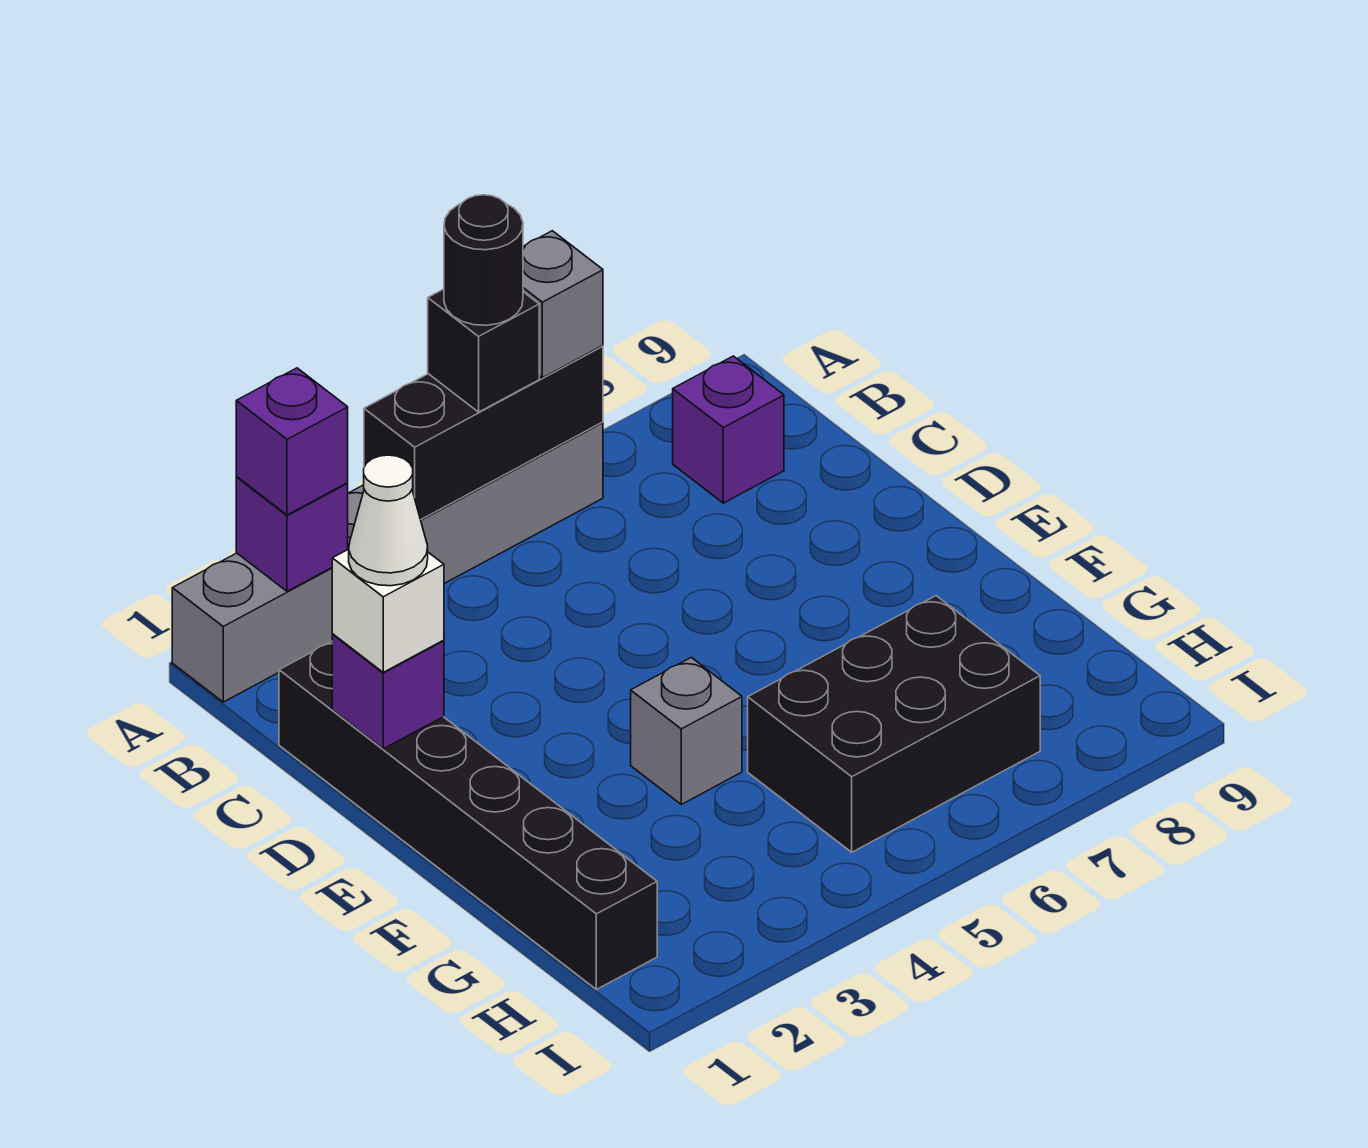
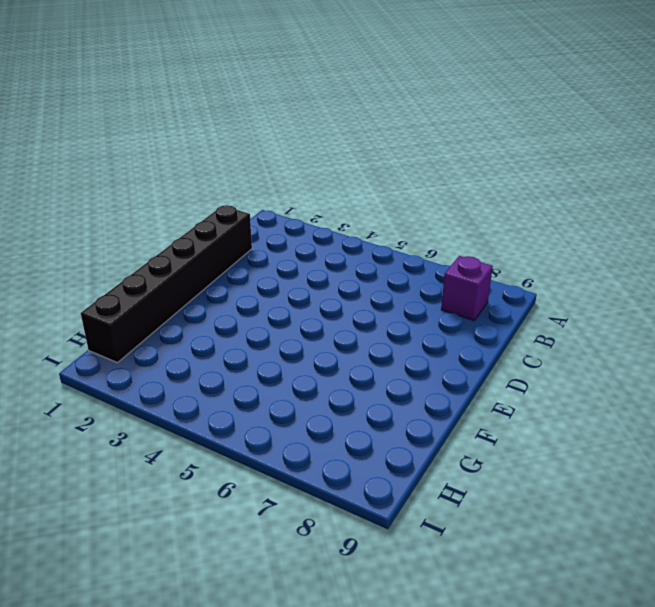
none -> grey 1x6 brick [172,422,603,702]
none -> grey 1x1 brick [631,657,742,804]
none -> black 2x3 brick [748,596,1040,852]

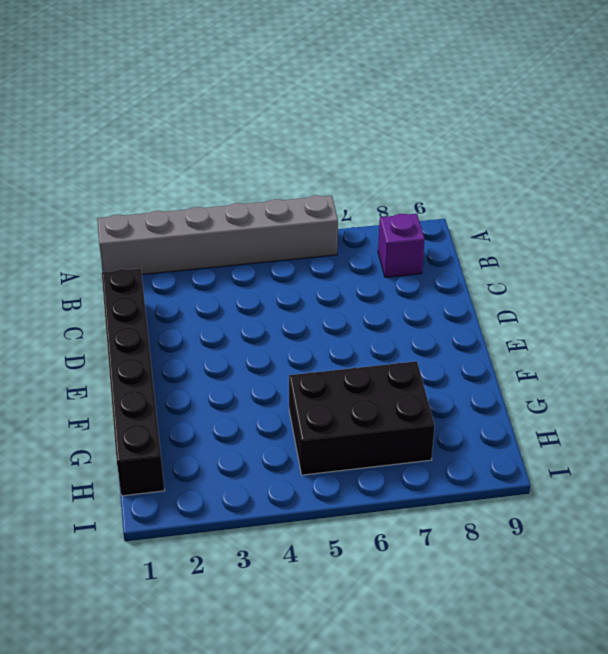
none -> grey 1x1 brick [631,657,742,804]
none -> purple 1x1 brick [236,477,348,591]
none -> black 1x3 brick [364,346,603,520]

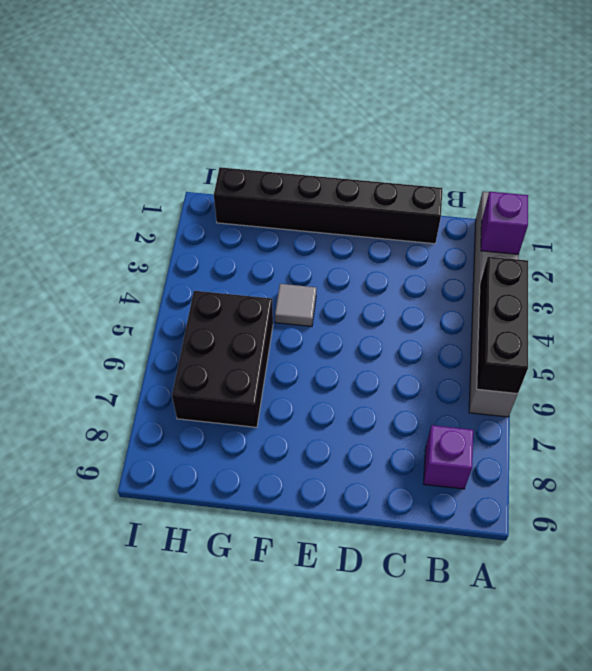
grey 1x1 tile [275,284,316,326] -> grey 1x1 brick [631,657,742,804]
none -> purple 1x1 brick [332,634,444,749]
none -> purple 1x1 brick [236,368,348,515]
none -> black 1x1 brick [428,289,539,412]

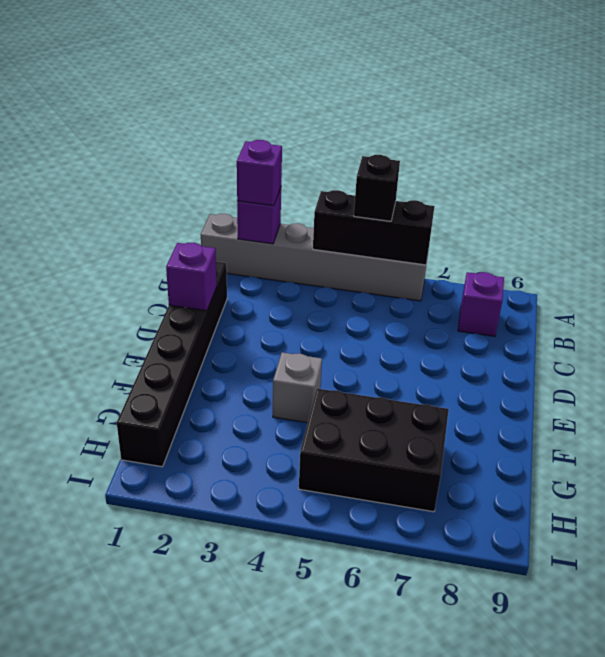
none -> grey 1x1 brick [523,231,603,378]
none -> white 1x1 brick [332,549,444,672]
none -> black 1x1 round brick [444,195,523,325]

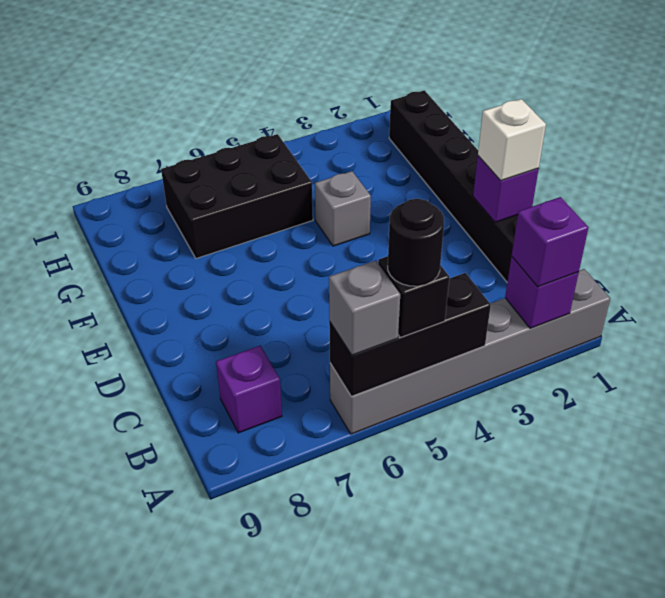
none -> white 1x1 cone [349,455,428,586]

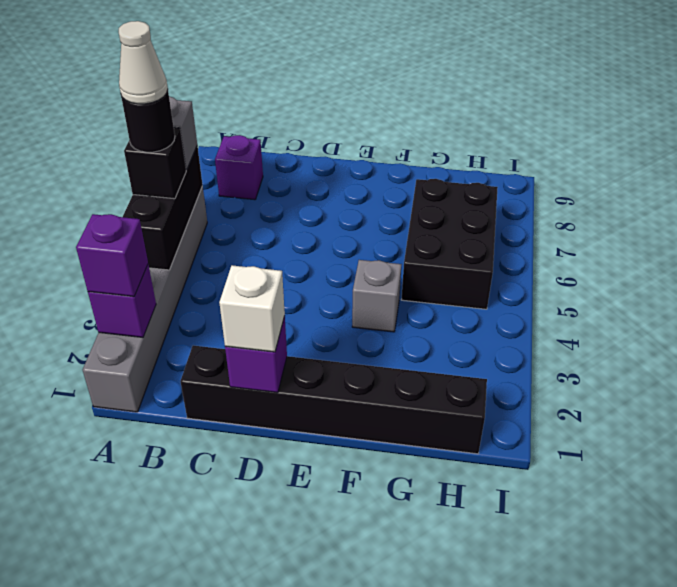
white 1x1 cone [119,21,168,104] -> white 1x1 cone moved to [349,455,428,586]

